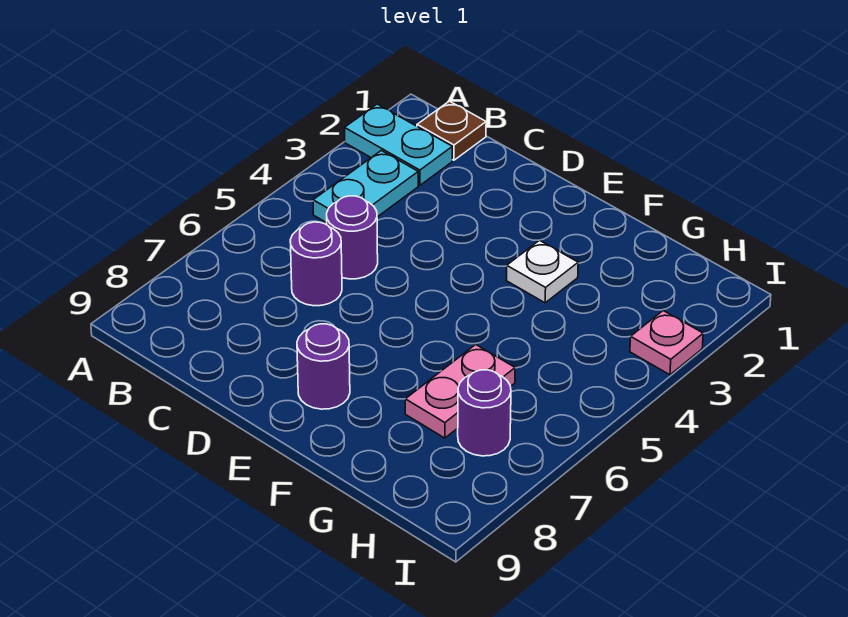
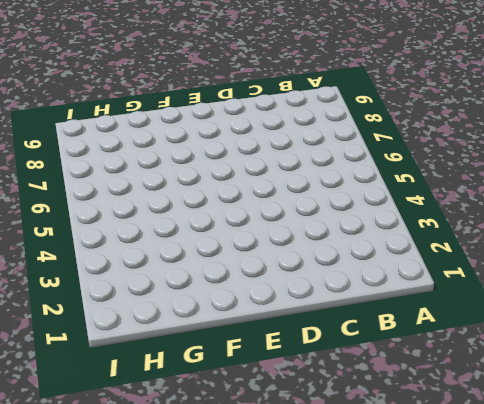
none -> cyan 1x2 plate [345,104,452,185]
none -> brown 1x1 plate [417,101,486,160]

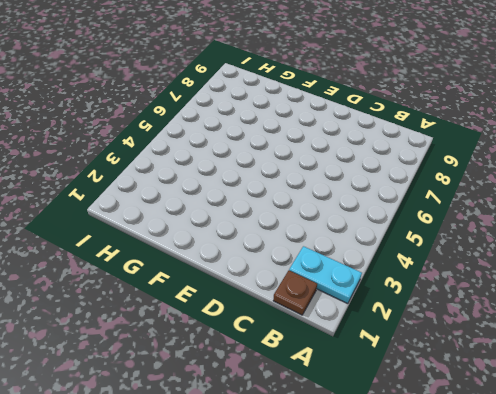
none -> cyan 1x2 plate [313,151,418,223]
none -> purple 1x1 round brick [327,196,378,279]

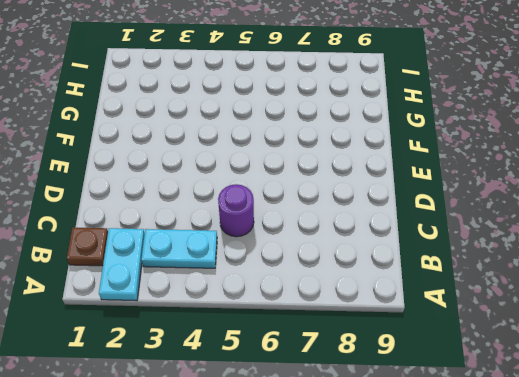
none -> purple 1x1 round brick [290,222,342,306]
none -> purple 1x1 round brick [297,324,350,409]

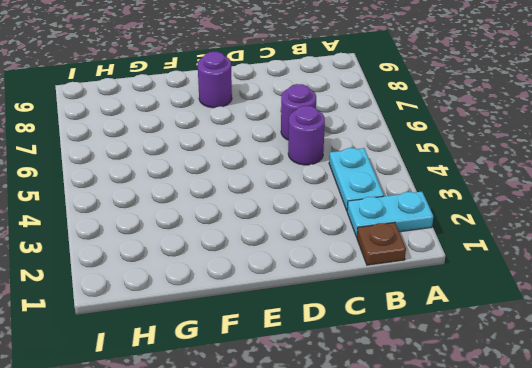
none -> white 1x1 plate [506,240,578,303]
none -> pink 1x2 plate [405,345,515,438]

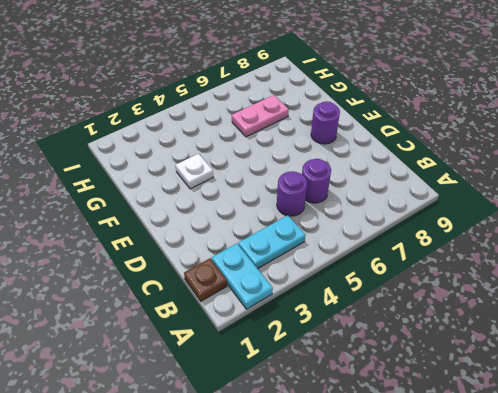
none -> purple 1x1 round brick [458,370,511,456]
none -> pink 1x1 plate [630,311,703,375]

